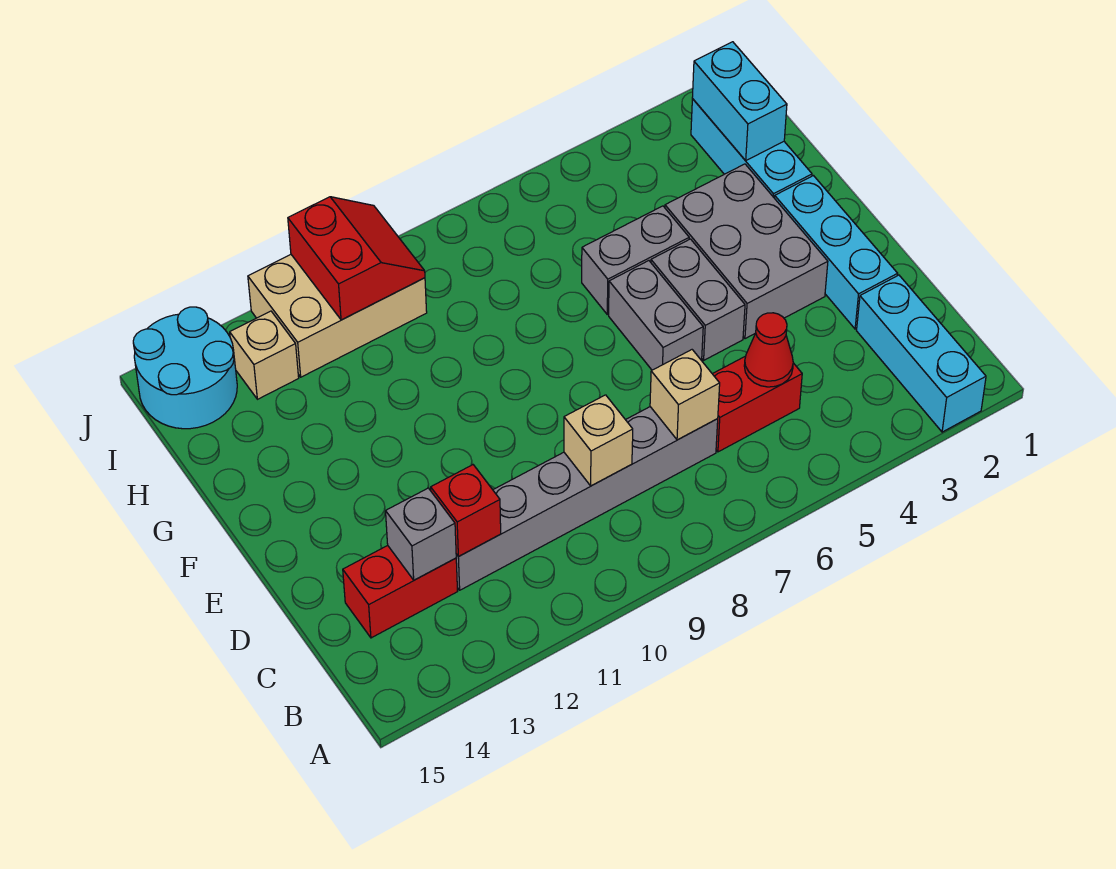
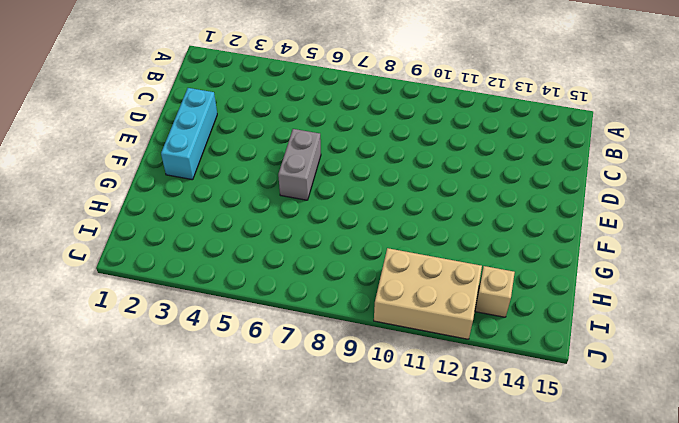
none -> cyan 1x3 brick [857,275,986,432]
none -> red 1x2 brick [713,356,802,452]
none -> grey 1x6 brick [456,407,718,590]

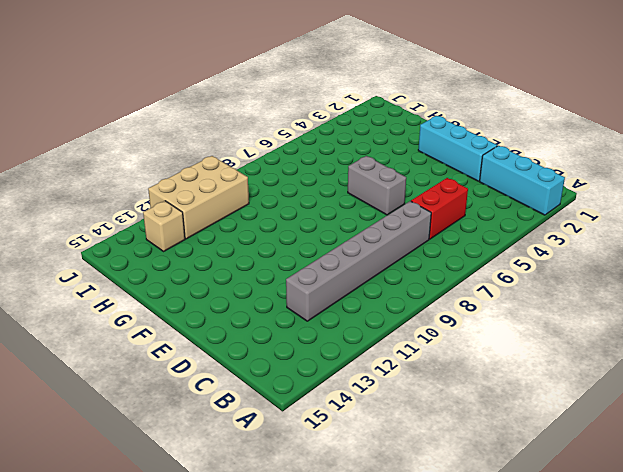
none -> red 1x2 brick [343,546,458,638]
none -> grey 2x3 brick [665,164,828,339]
none -> grey 1x2 brick [651,239,745,360]

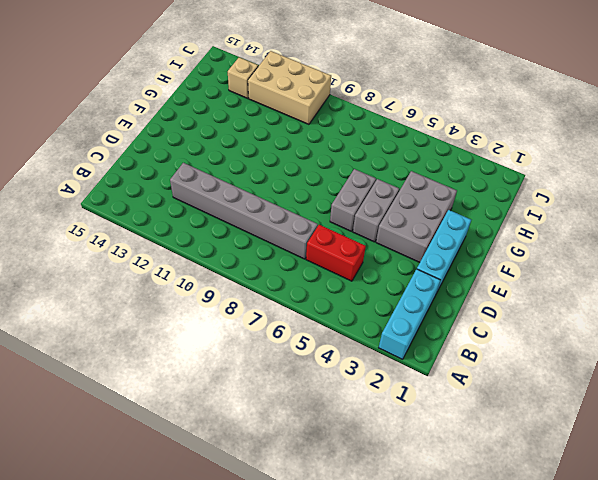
none -> red 1x2 brick [343,546,458,638]
none -> cyan 1x3 brick [691,99,812,198]
none -> grey 1x2 brick [582,206,689,314]

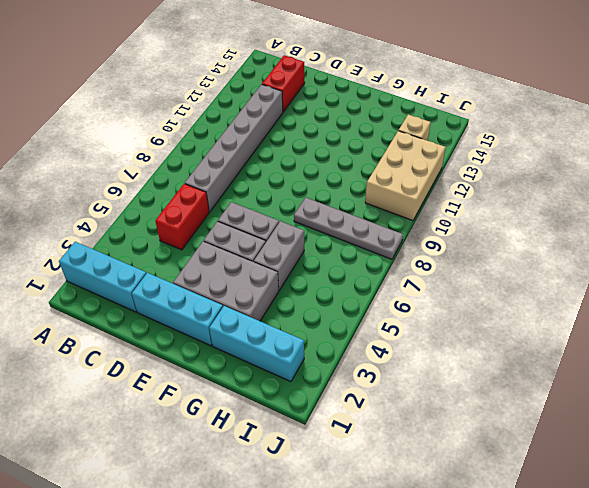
grey 1x4 plate [294,197,403,259] -> none
none -> cyan 2x2 round brick [133,307,237,429]
none -> red 1x1 cone [744,313,793,387]
none -> tan 1x1 brick [650,350,720,440]

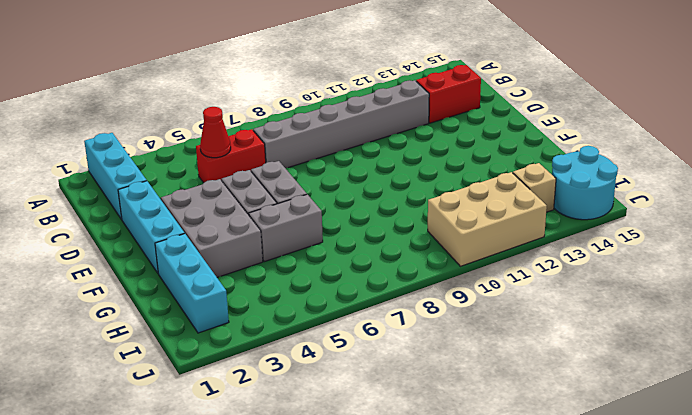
none -> tan 1x1 brick [650,350,720,440]
none -> tan 1x1 brick [564,395,633,486]
none -> red 1x1 brick [431,465,501,557]

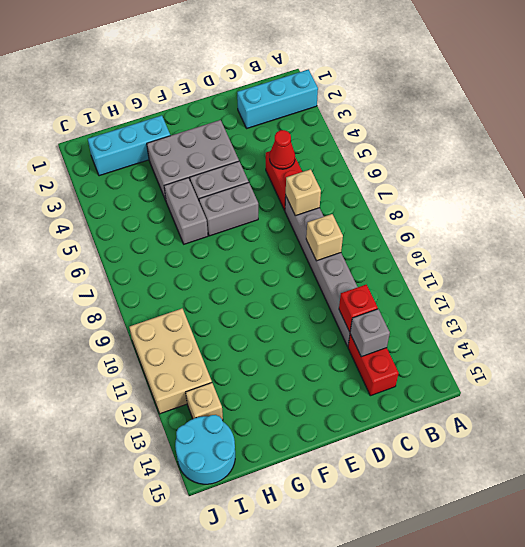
none -> cyan 1x3 brick [775,176,898,329]
none -> cyan 1x2 brick [692,42,787,161]
none -> red 2x2 slope [288,197,425,320]

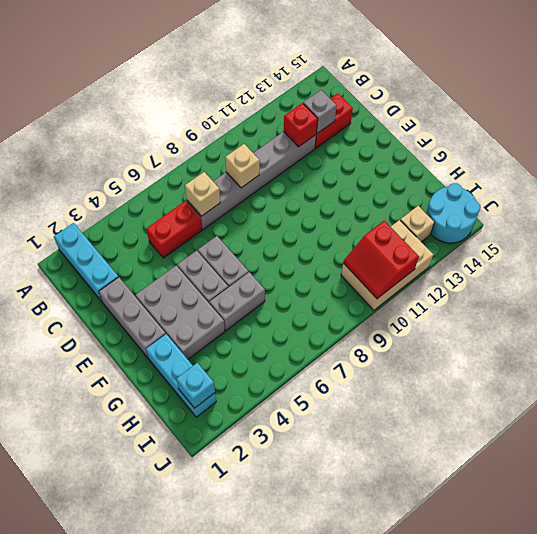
grey 1x3 brick [99,277,166,358] -> cyan 1x3 brick [775,176,898,329]
cyan 1x1 brick [176,363,215,408] -> cyan 1x2 brick [692,42,787,161]
none -> red 1x1 cone [744,313,793,387]

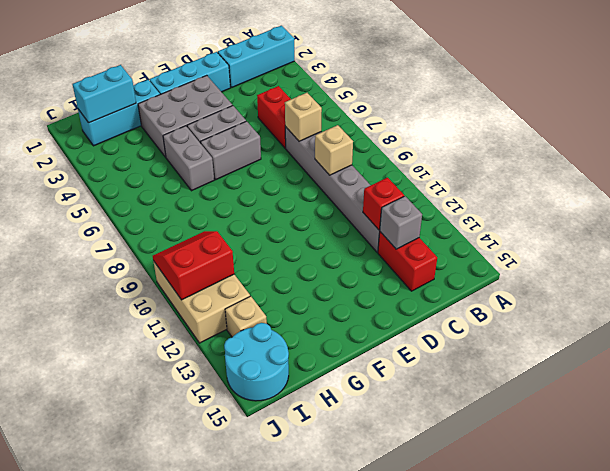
none -> red 1x1 cone [744,313,793,387]

